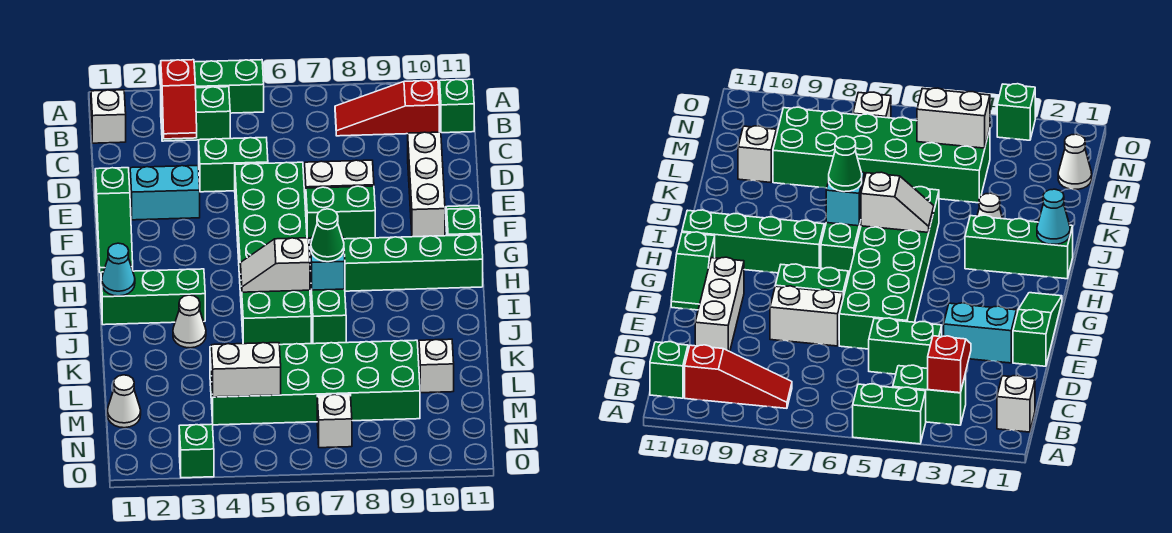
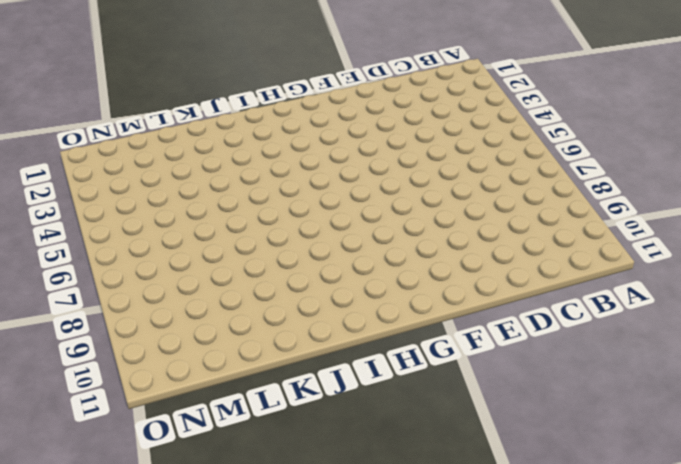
none -> green 1x2 brick [194,60,264,113]
none -> white 1x1 brick [91,90,126,143]
none -> green 1x2 brick [161,87,230,141]

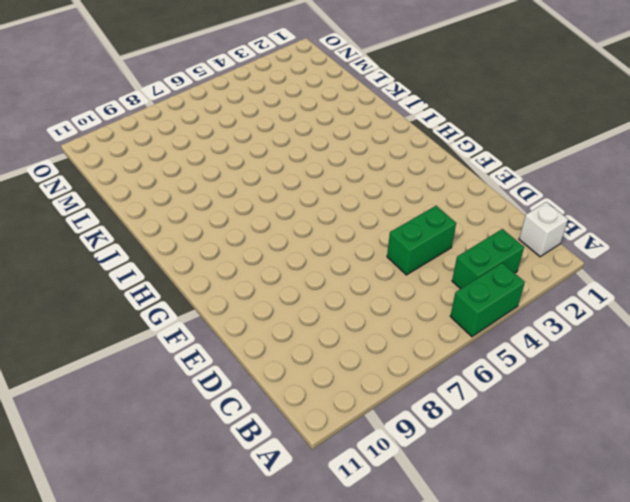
none -> red 1x3 slope [335,80,439,136]
none -> green 1x1 brick [440,79,474,133]
none -> white 1x3 brick [408,132,445,237]

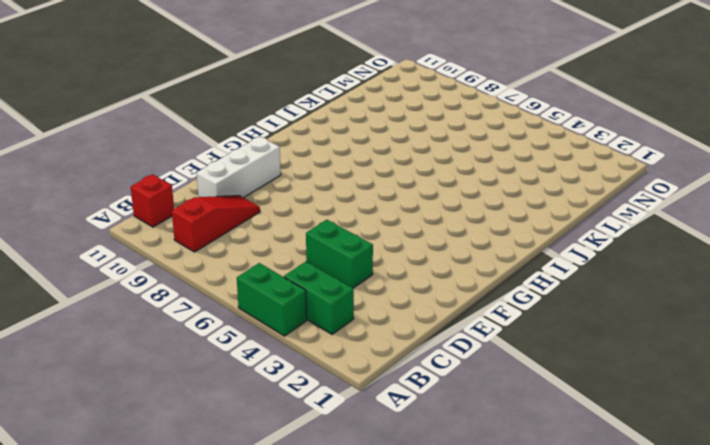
red 1x3 slope [172,196,260,252] -> red 1x3 slope turned to [335,80,439,136]
red 1x1 brick [131,174,174,227] -> green 1x1 brick [440,79,474,133]
none -> white 1x1 brick [91,90,126,143]
none -> green 1x3 slope [95,168,133,273]
none -> cyan 1x2 brick [130,166,200,220]

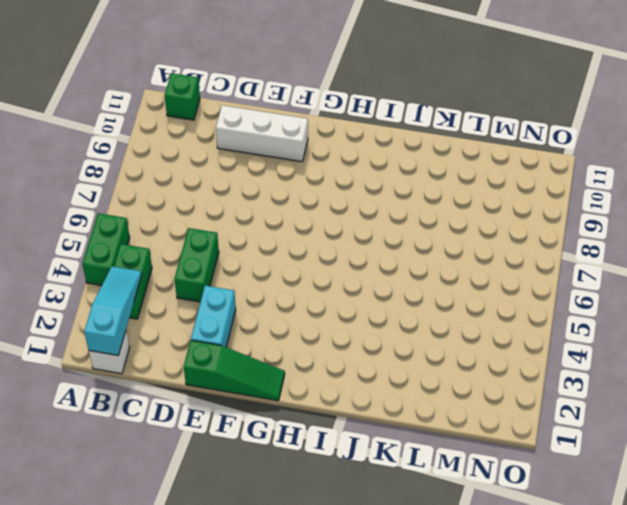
cyan 1x3 slope [84,266,142,355] -> red 1x2 slope [161,60,197,139]
none -> red 1x3 slope [335,80,439,136]
none -> green 2x6 brick [235,162,311,345]
none -> white 1x2 brick [305,160,374,208]

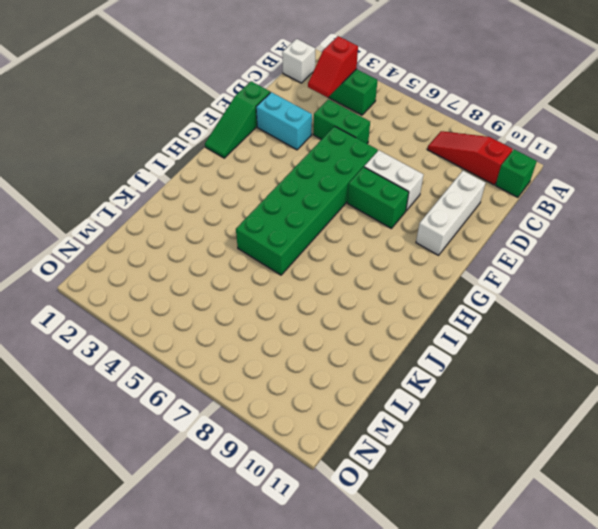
none -> green 1x2 brick [194,60,264,113]
none -> green 1x2 slope [445,206,481,236]
none -> green 1x3 brick [309,240,346,344]

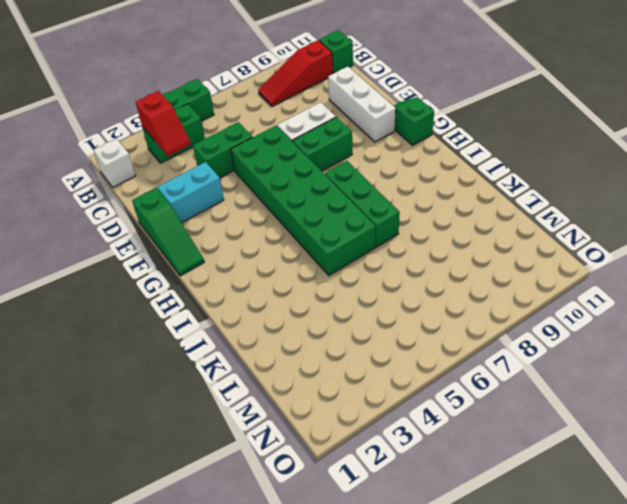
none -> green 1x4 brick [344,235,483,291]
none -> green 1x3 brick [101,269,205,325]
none -> white 1x1 cone [173,295,206,348]

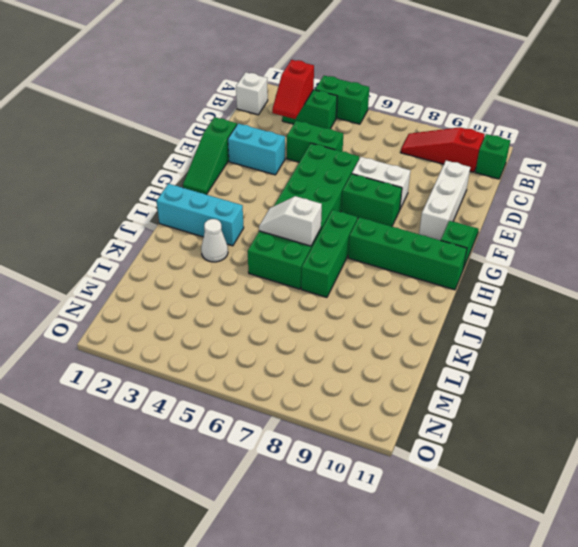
cyan 1x3 brick [157,184,244,246] -> green 1x3 brick [101,269,205,325]
none -> green 2x6 brick [210,340,420,425]
none -> white 1x1 brick [419,339,454,393]
none -> white 1x1 cone [107,375,141,428]

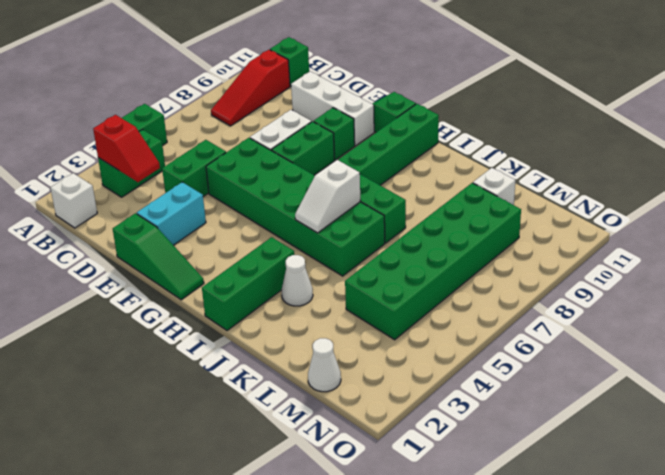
green 1x1 brick [314,108,355,160] -> green 1x1 brick moved to [179,424,214,478]
none -> white 1x1 brick [317,394,352,448]
none -> cyan 1x1 cone [102,243,135,296]
none -> cyan 1x1 brick [310,237,345,290]

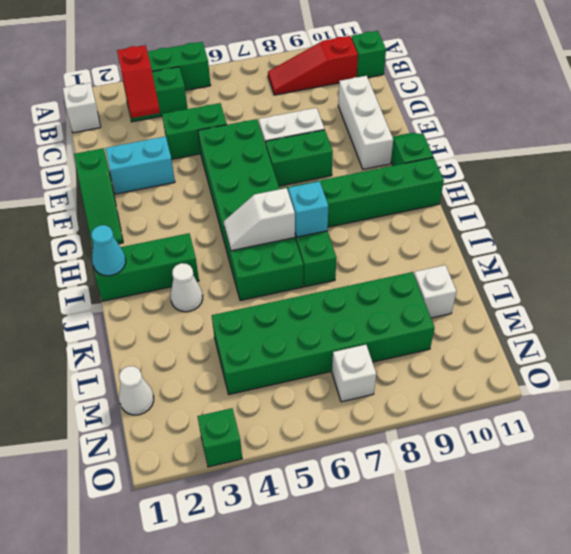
none -> white 1x2 brick [211,343,281,397]
none -> green 1x1 cone [311,209,344,262]

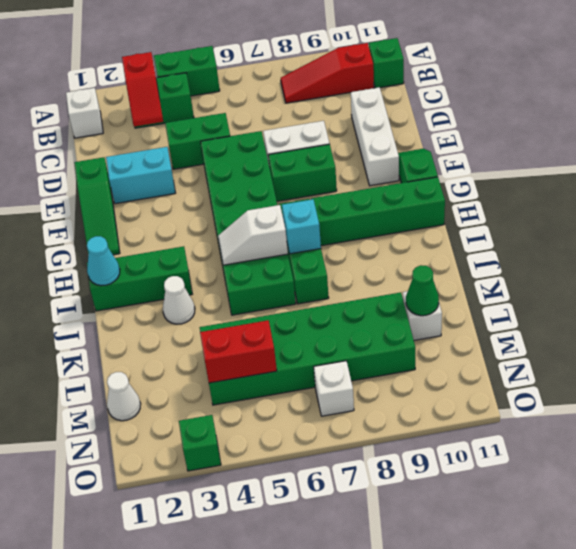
green 1x1 cone [406,265,439,316] -> green 1x1 cone moved to [311,209,344,262]
red 1x2 brick [200,320,277,383] -> white 1x2 brick [211,343,281,397]

